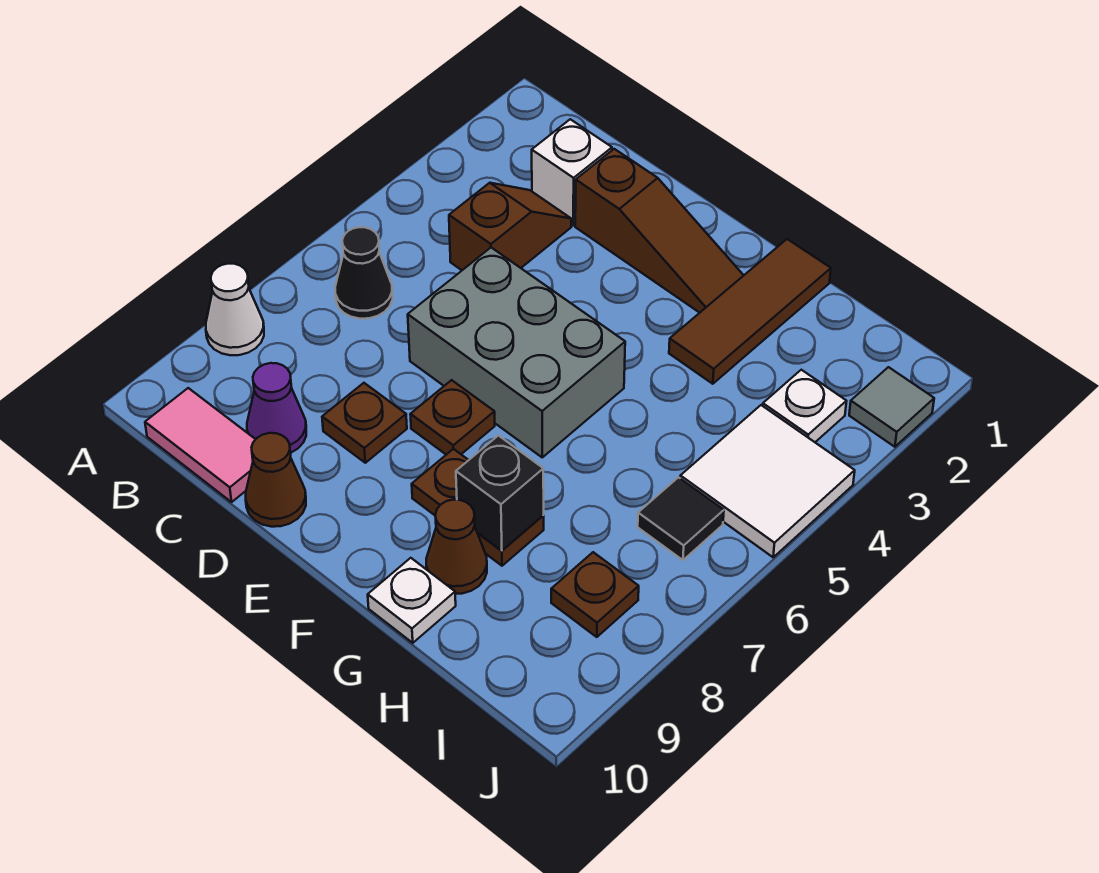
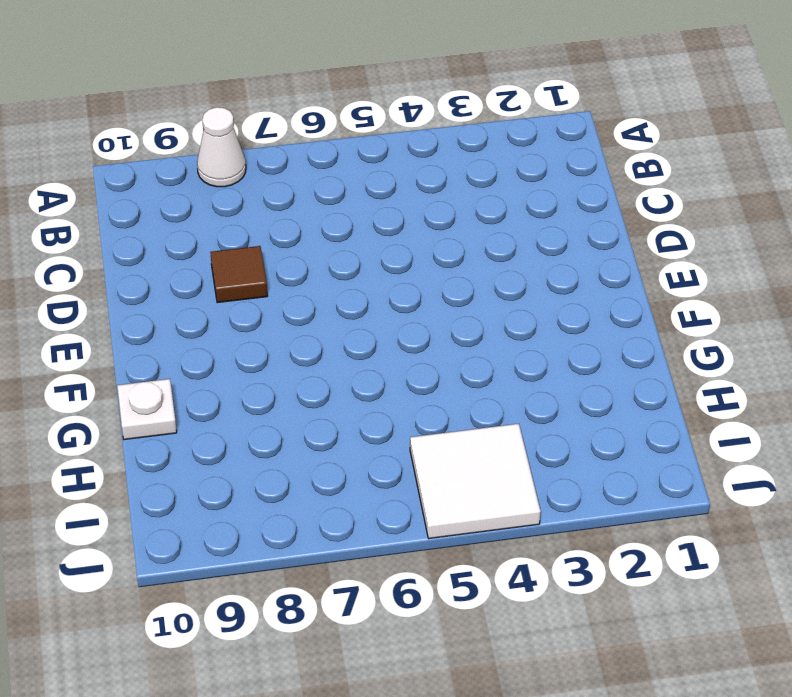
brown 1x1 tile [210,246,268,303] -> brown 1x1 plate [322,383,407,463]
none -> black 1x1 cone [335,227,393,319]
none -> pink 1x2 tile [145,388,256,502]
none -> white 1x1 brick [532,119,612,225]

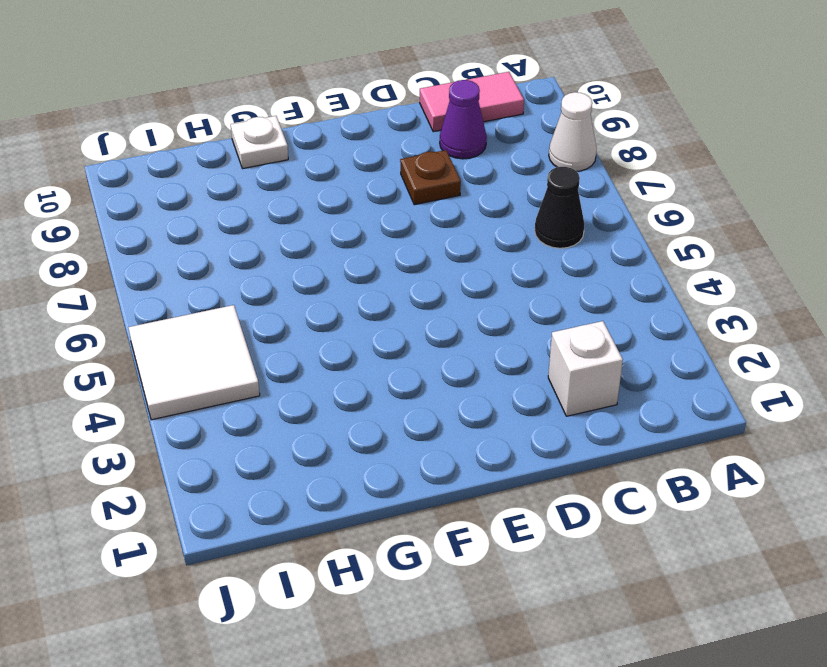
none -> brown 1x2 slope [449,183,571,270]
none -> brown 1x3 slope [575,149,744,313]
none -> grey 2x3 brick [408,248,625,457]

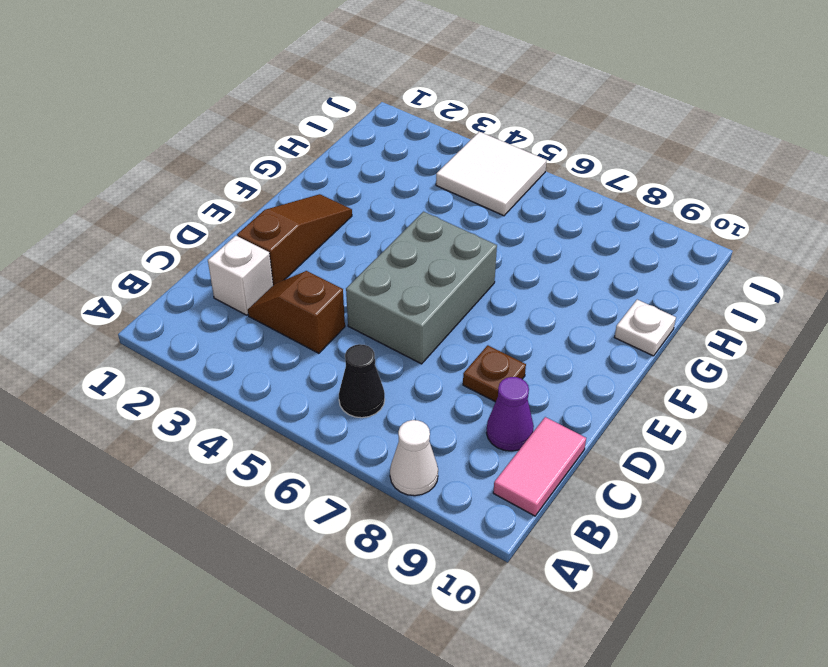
none -> brown 1x1 cone [246,433,306,527]
none -> brown 1x1 plate [410,380,495,455]
none -> brown 1x2 plate [412,449,544,566]

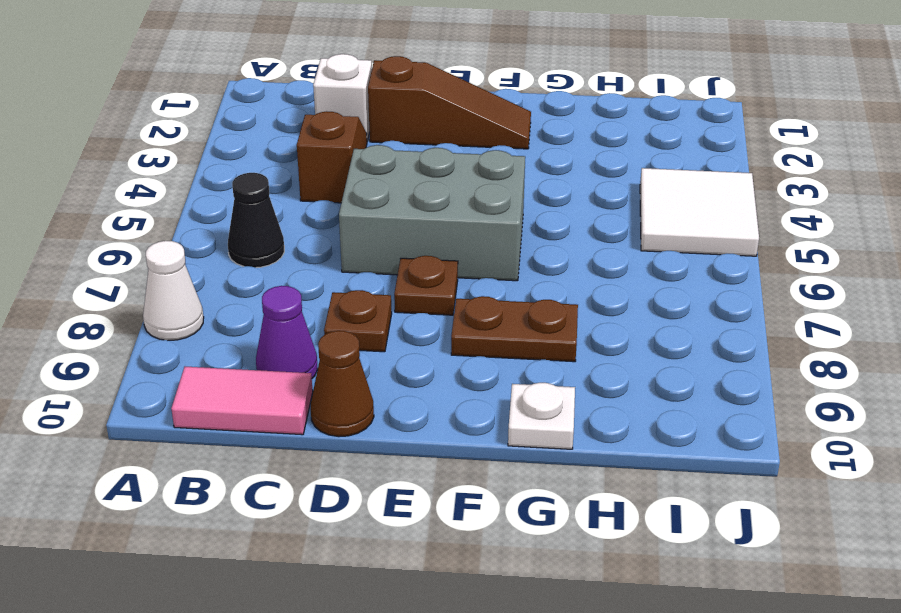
none -> brown 1x3 tile [669,239,831,384]
none -> brown 1x1 cone [426,500,487,594]
none -> white 1x1 plate [763,370,846,442]

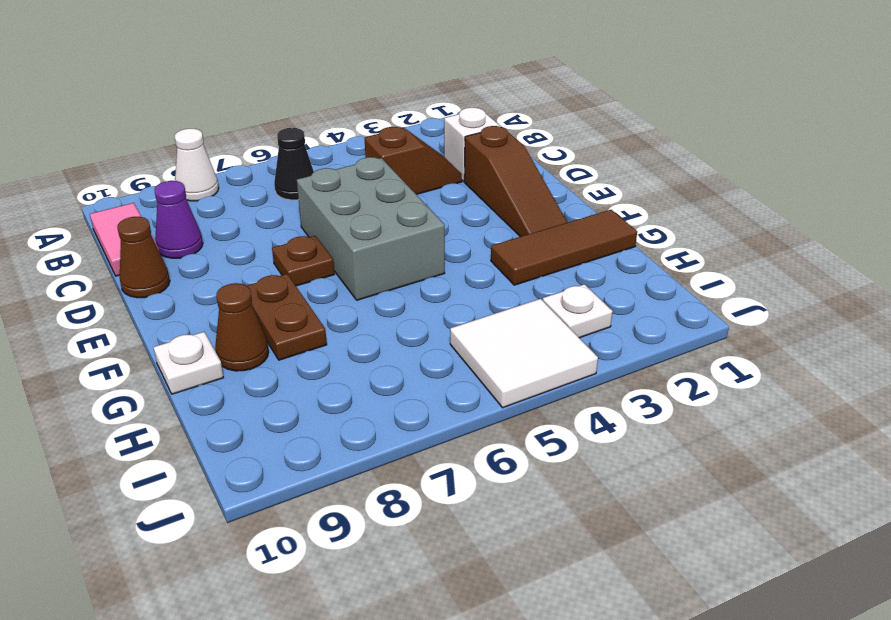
none -> brown 1x1 plate [322,383,407,463]
none -> black 1x1 tile [638,477,724,560]
none -> brown 1x1 plate [551,552,639,637]

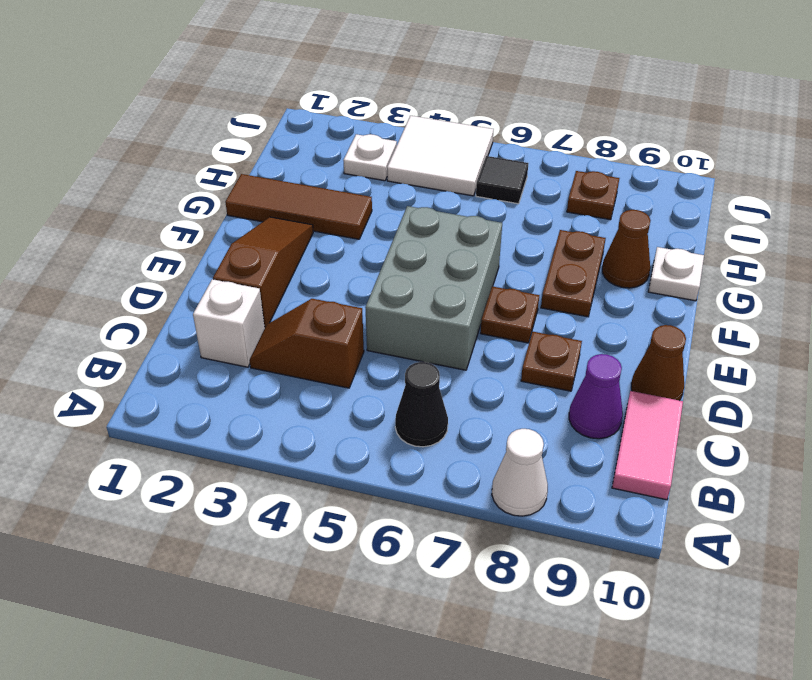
none -> grey 1x1 tile [849,367,934,447]
none -> black 1x1 brick [456,436,544,551]

